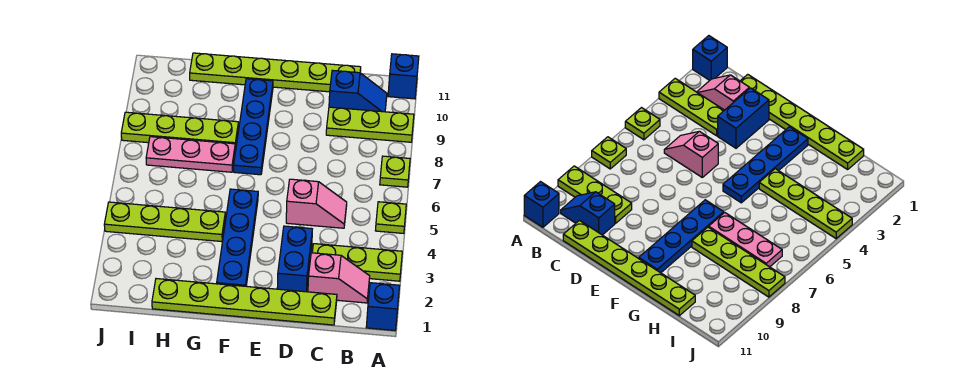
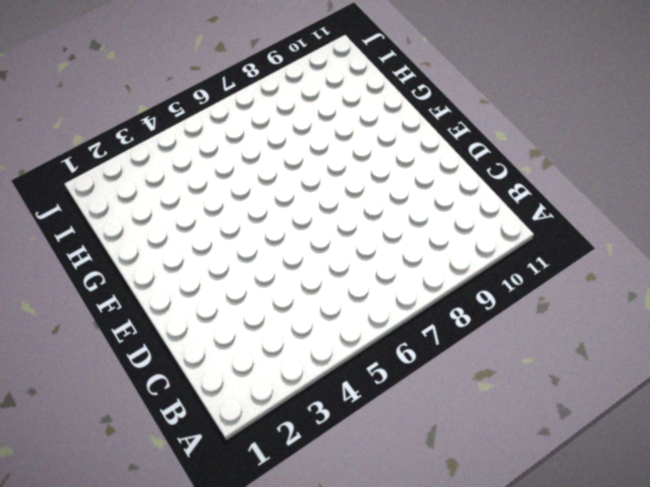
none -> blue 1x1 brick [366,283,399,330]
none -> lime 1x3 plate [312,244,402,281]
none -> lime 1x1 plate [375,202,406,233]

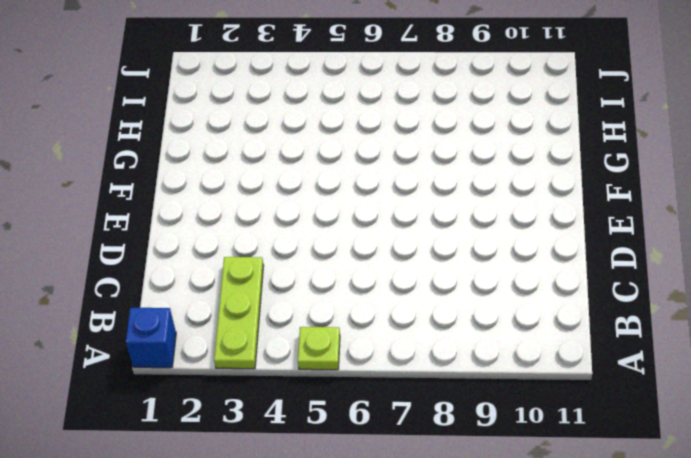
none -> lime 1x1 plate [380,156,410,187]
none -> lime 1x3 plate [326,107,414,142]
none -> blue 1x1 brick [388,54,419,99]

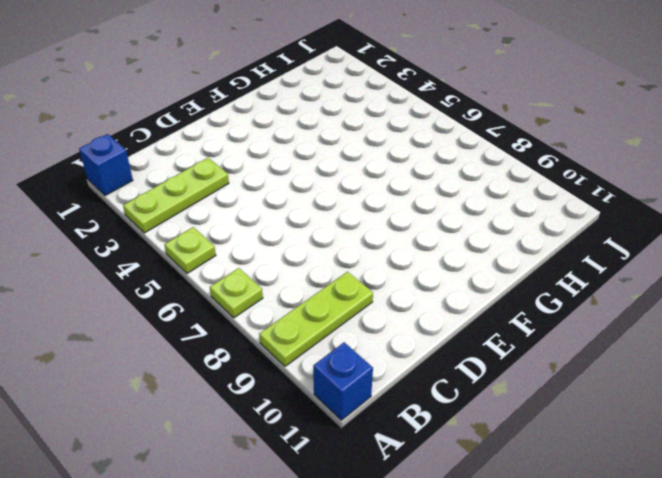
none -> pink 1x2 slope [308,253,370,303]
none -> blue 1x2 slope [329,70,387,112]
none -> lime 1x6 plate [152,279,337,325]

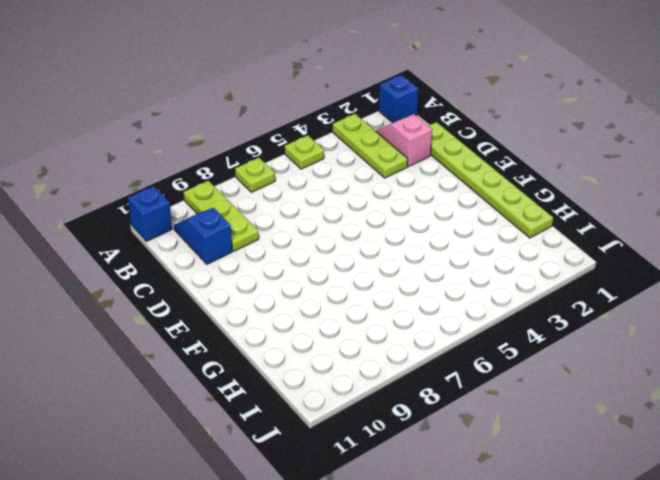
none -> pink 1x2 slope [286,179,347,228]
none -> lime 1x6 plate [190,53,361,92]
none -> blue 1x2 brick [277,226,312,292]

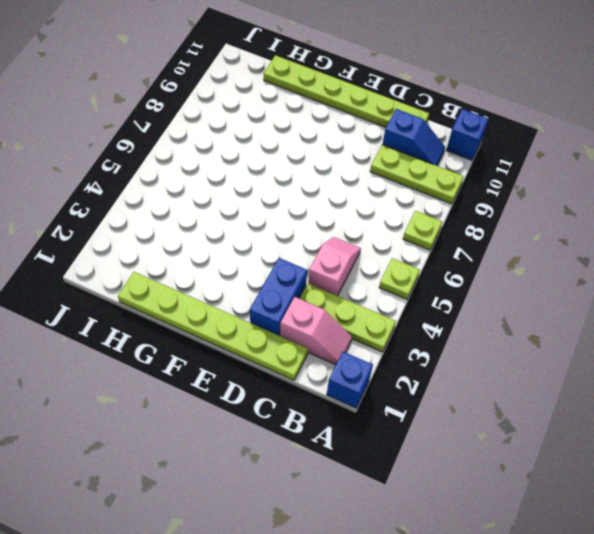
pink 1x2 slope [308,237,361,296] -> pink 1x2 slope turned to [286,179,347,228]
none -> blue 1x4 plate [217,189,258,286]
none -> blue 1x4 plate [234,79,273,175]
none -> lime 1x4 plate [104,202,225,242]

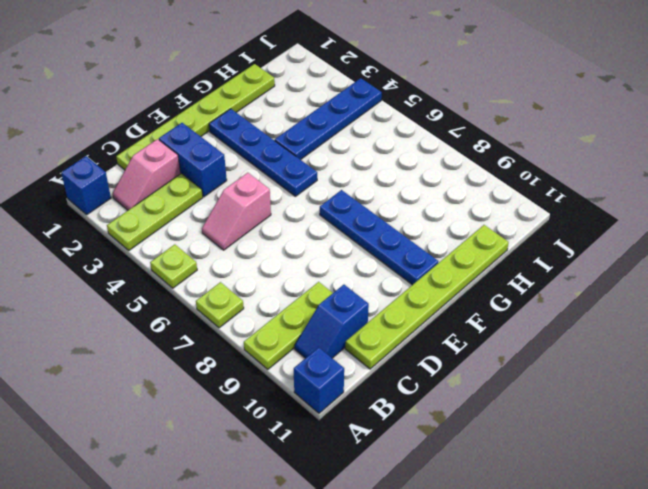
blue 1x4 plate [275,78,382,160] -> lime 1x4 plate [104,202,225,242]
none -> pink 1x3 plate [146,137,235,172]
none -> lime 1x4 plate [121,112,238,149]

